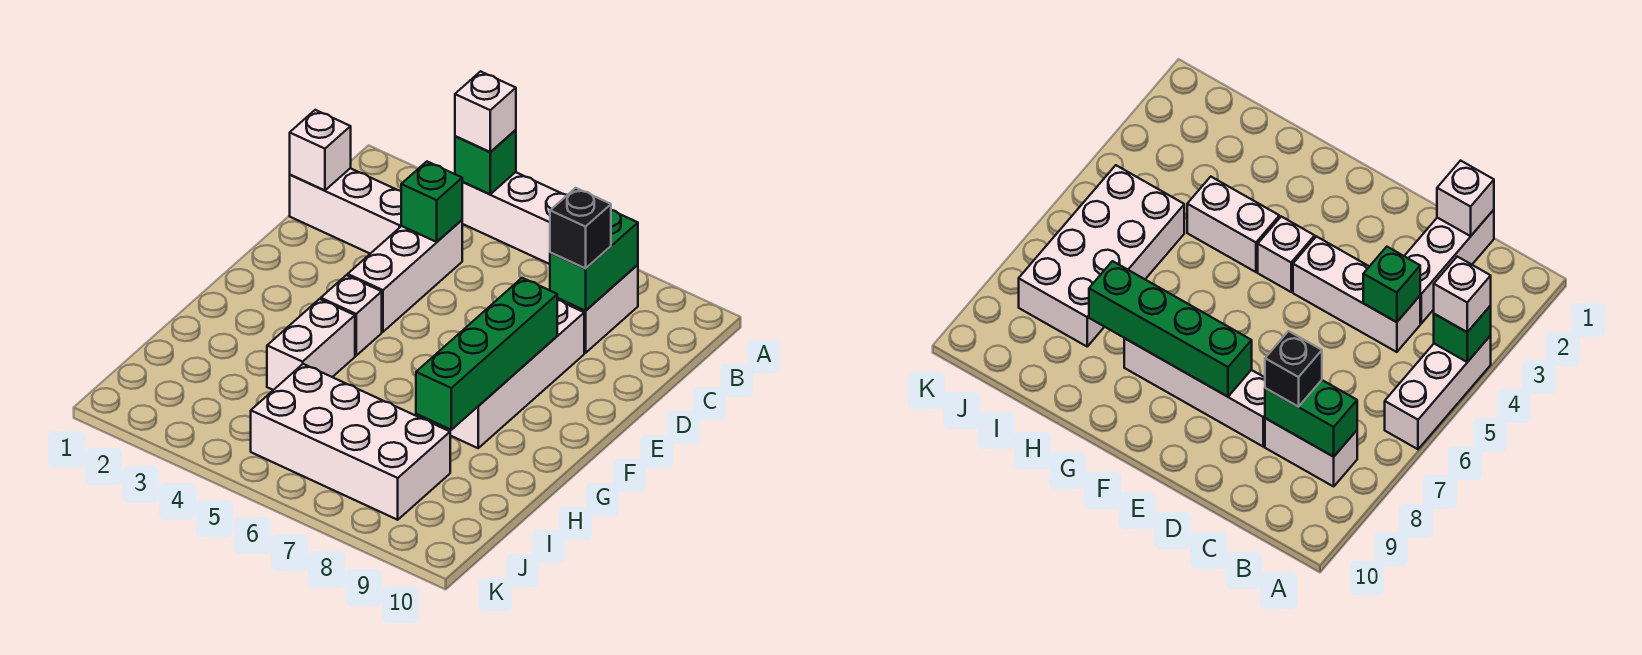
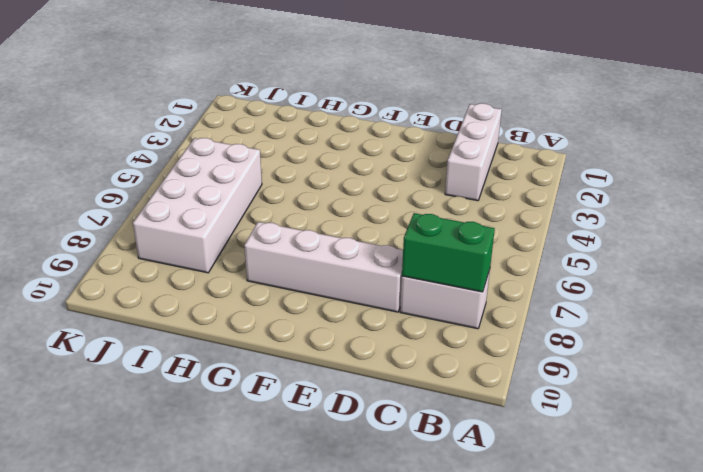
none -> white 1x3 brick [462,172,567,264]
none -> white 1x3 brick [348,220,462,332]
none -> white 1x1 brick [321,275,382,356]

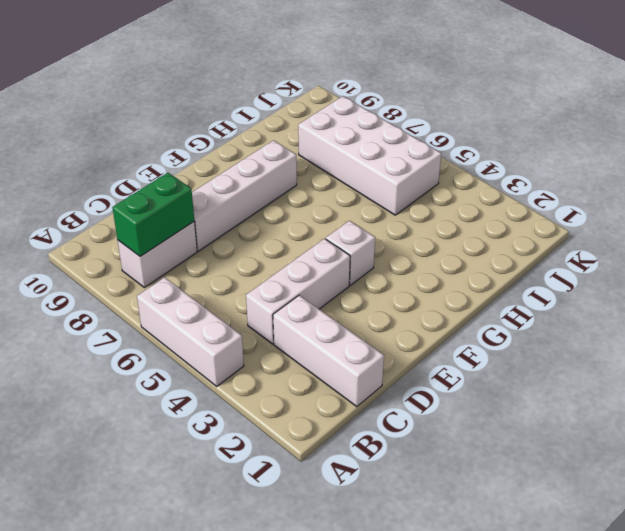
none -> white 1x2 brick [267,299,355,390]
none -> green 1x1 brick [455,130,516,194]
none -> white 1x1 brick [290,110,351,191]

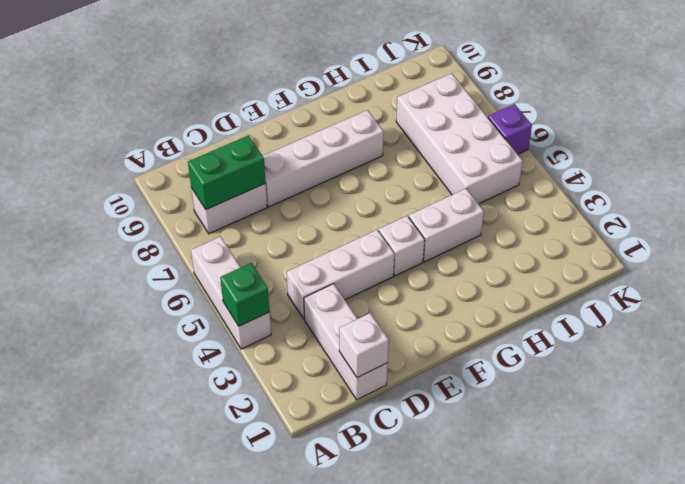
purple 1x1 brick [488,104,532,154] -> none
none -> green 1x1 brick [401,162,462,242]
none -> green 1x4 brick [416,278,557,430]
none -> white 1x1 brick [455,71,516,152]

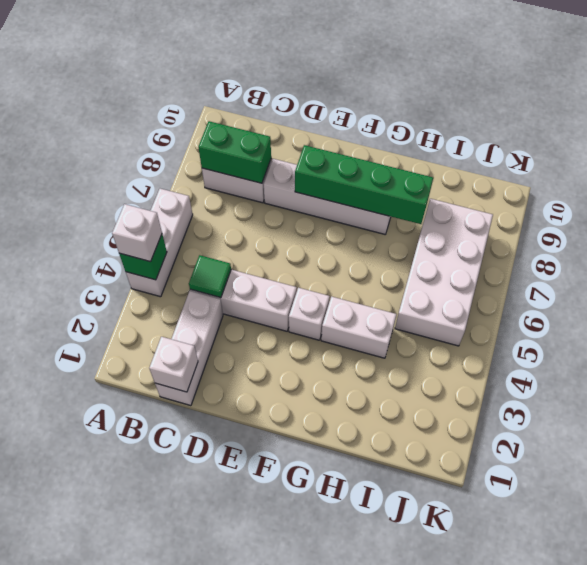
green 1x1 tile [189,255,231,298] -> green 1x1 brick [401,162,462,242]
none -> black 1x1 brick [550,188,611,269]

